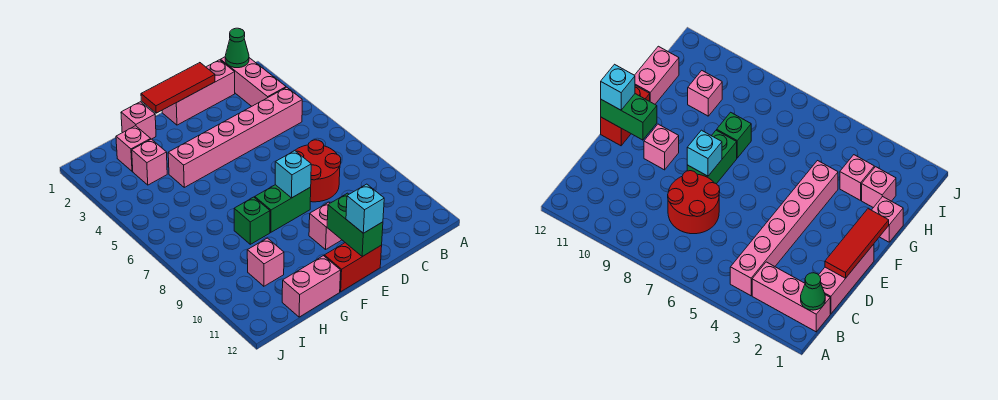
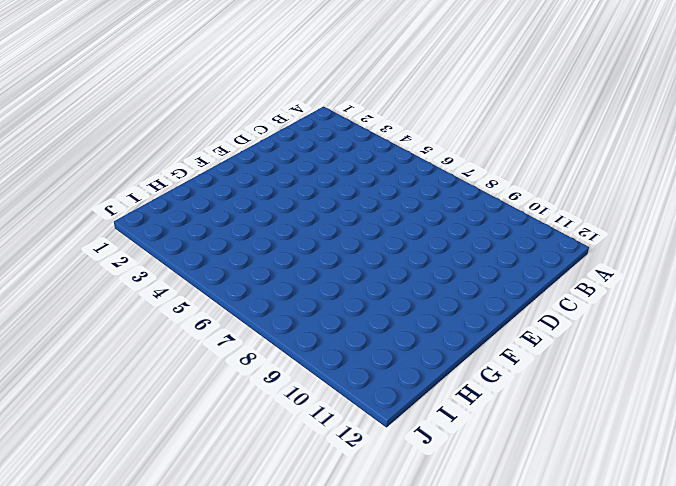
none -> pink 1x3 brick [221,57,286,106]
none -> pink 1x6 brick [168,87,302,187]
none -> pink 1x3 brick [162,60,235,125]

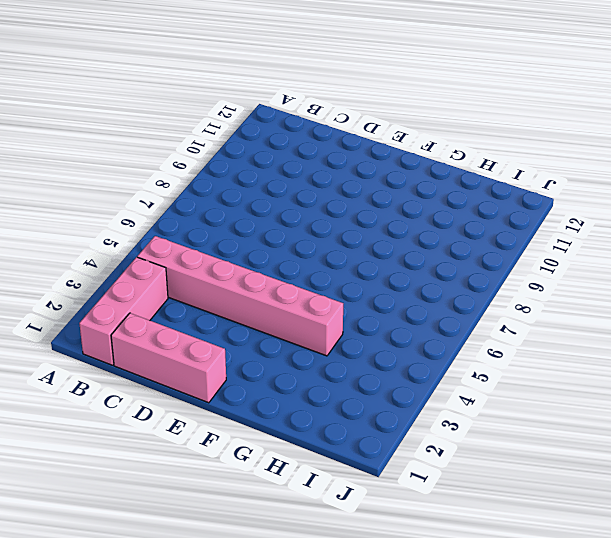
none -> red 2x2 round brick [295,140,341,202]
none -> green 1x2 brick [255,185,311,232]
none -> pink 1x1 brick [309,202,341,249]

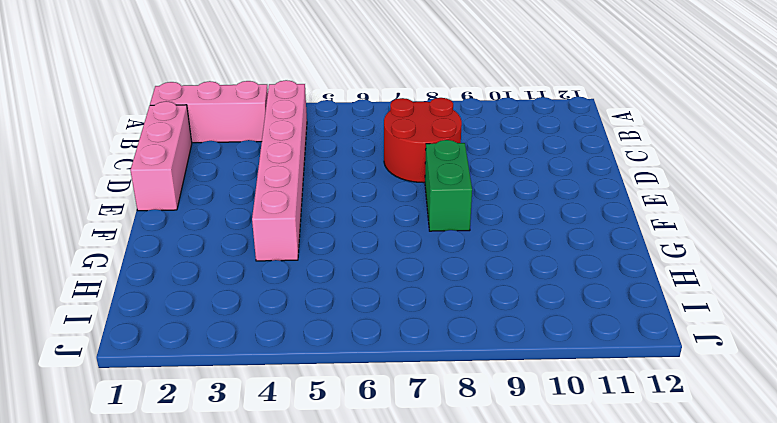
none -> pink 1x1 brick [309,202,341,249]
none -> red 1x2 brick [324,243,382,292]
none -> pink 1x1 brick [121,102,156,139]

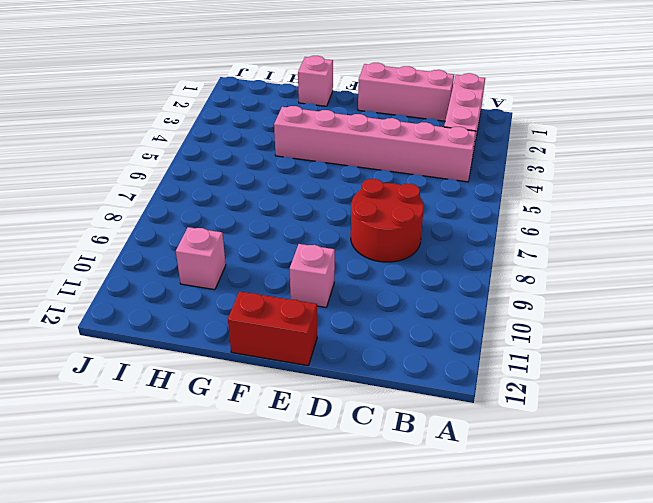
none -> green 1x2 brick [255,185,311,232]
none -> green 1x1 brick [234,197,270,244]
none -> pink 1x2 brick [282,256,341,317]

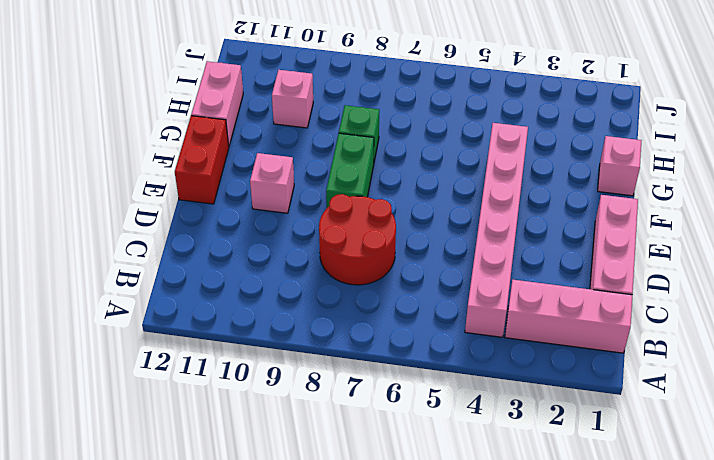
none -> pink 1x1 brick [116,126,151,171]
none -> pink 1x1 brick [132,139,167,185]
none -> green 1x1 cone [225,28,249,68]

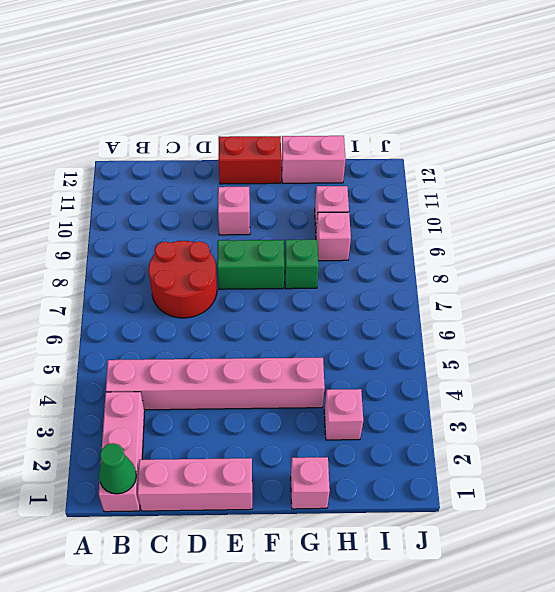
pink 1x1 brick [316,212,351,261] -> pink 1x1 brick moved to [116,126,151,171]
none -> red 1x3 tile [141,63,215,113]
none -> cyan 1x1 brick [275,151,311,198]
none -> green 1x2 brick [327,193,383,257]

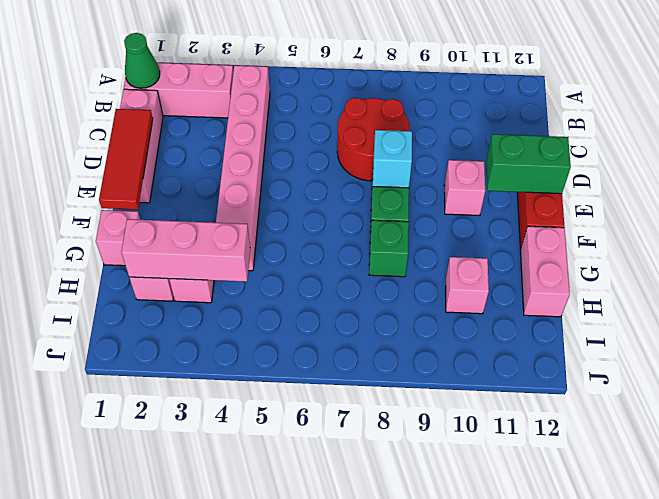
pink 1x3 brick [121,219,250,282] -> none
none -> cyan 1x1 brick [346,184,384,233]

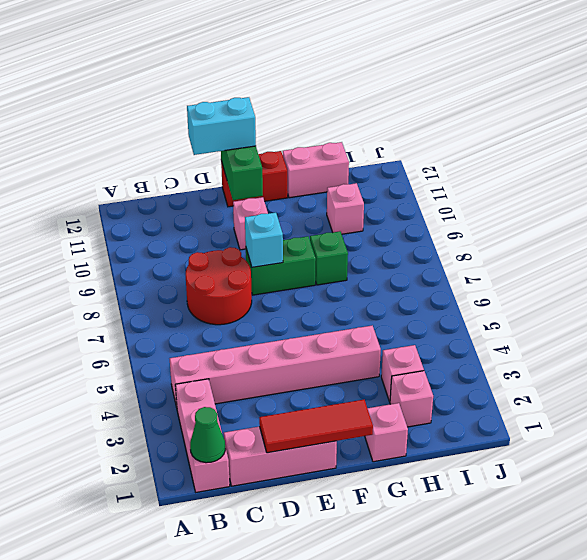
cyan 1x2 brick [187,97,256,155] -> cyan 1x1 brick [346,184,384,233]

